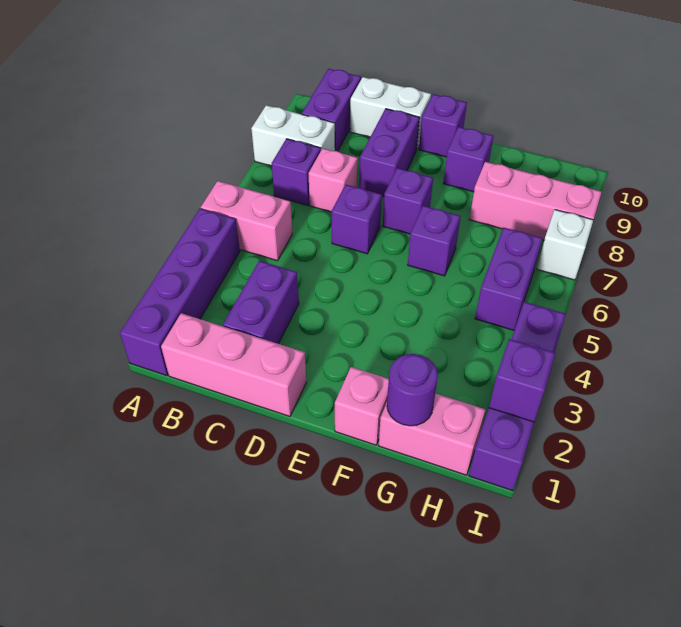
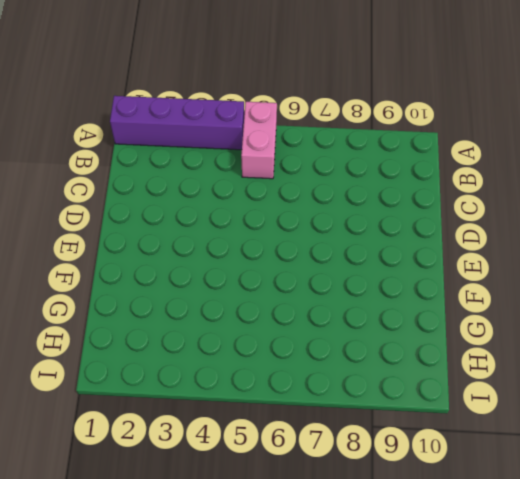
none -> white 1x2 brick [251,105,335,166]
none -> pink 1x3 brick [161,313,306,416]
none -> purple 1x1 brick [272,139,321,205]

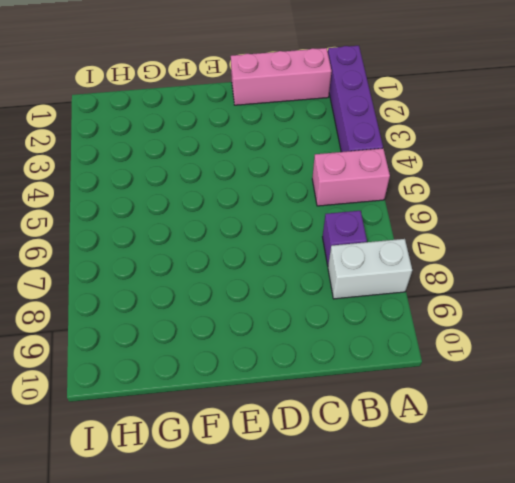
none -> purple 1x2 brick [302,69,361,151]
none -> purple 1x2 brick [223,261,299,344]
none -> pink 1x1 brick [308,148,358,212]

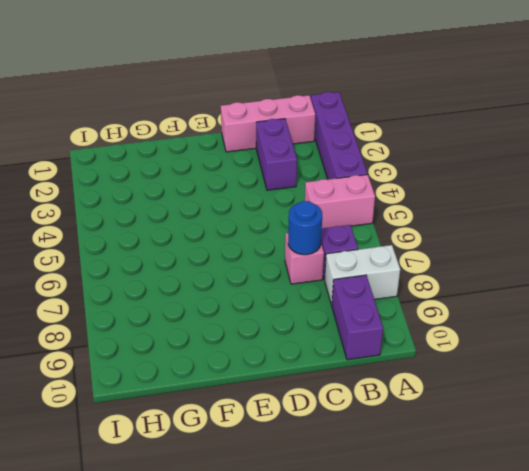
blue 1x1 round brick [288,201,322,255] -> none
none -> white 1x2 brick [350,77,431,149]
none -> purple 1x1 brick [331,185,382,254]
none -> purple 1x2 brick [359,109,420,197]

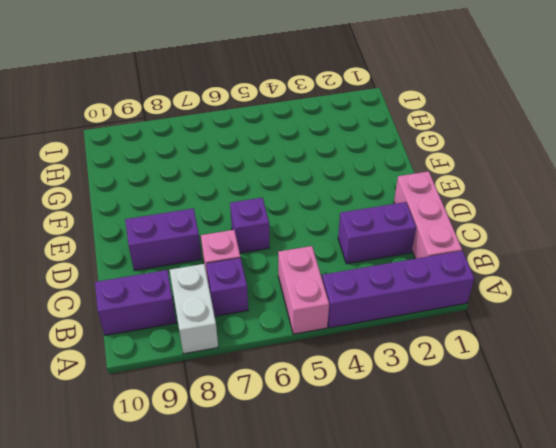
none -> white 1x2 brick [350,77,431,149]
none -> purple 1x1 brick [383,168,433,234]
none -> purple 1x1 brick [419,94,467,157]

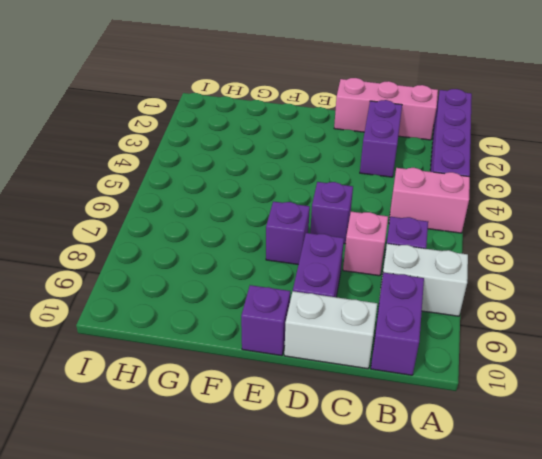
none -> pink 1x1 brick [335,367,389,445]
none -> purple 1x1 brick [408,206,461,276]
none -> purple 1x1 brick [443,127,493,192]

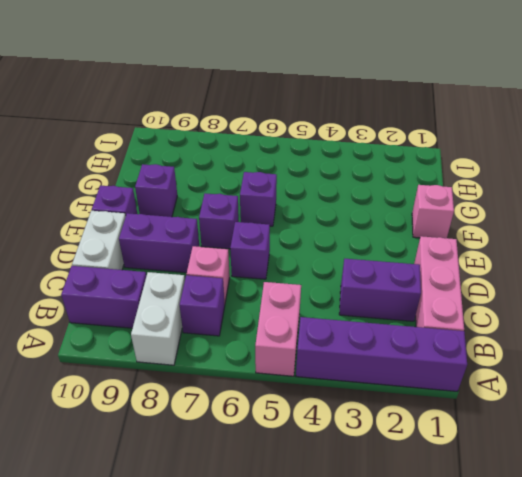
none -> pink 1x2 brick [379,393,486,475]
none -> pink 1x3 brick [469,162,602,240]
none -> purple 1x2 brick [475,228,543,330]

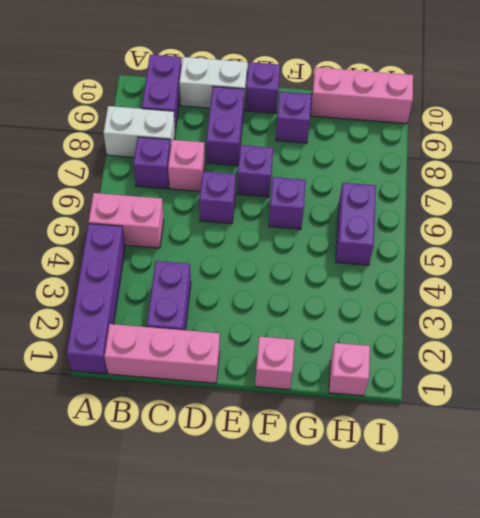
pink 1x3 brick [311,67,413,124] -> pink 1x3 brick moved to [469,162,602,240]
pink 1x1 brick [329,343,370,396] -> pink 1x2 brick [379,393,486,475]
none -> purple 1x4 brick [469,302,566,491]
none -> white 1x1 brick [537,210,593,280]
none -> purple 1x1 round brick [387,354,438,426]

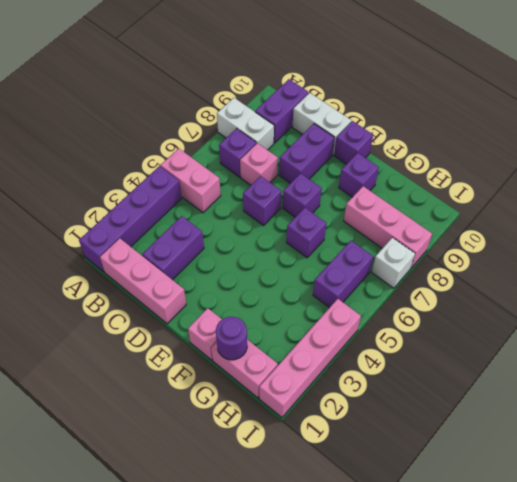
pink 1x4 brick [259,299,361,417] -> purple 1x4 brick [469,302,566,491]
none -> purple 1x1 brick [489,339,555,422]

